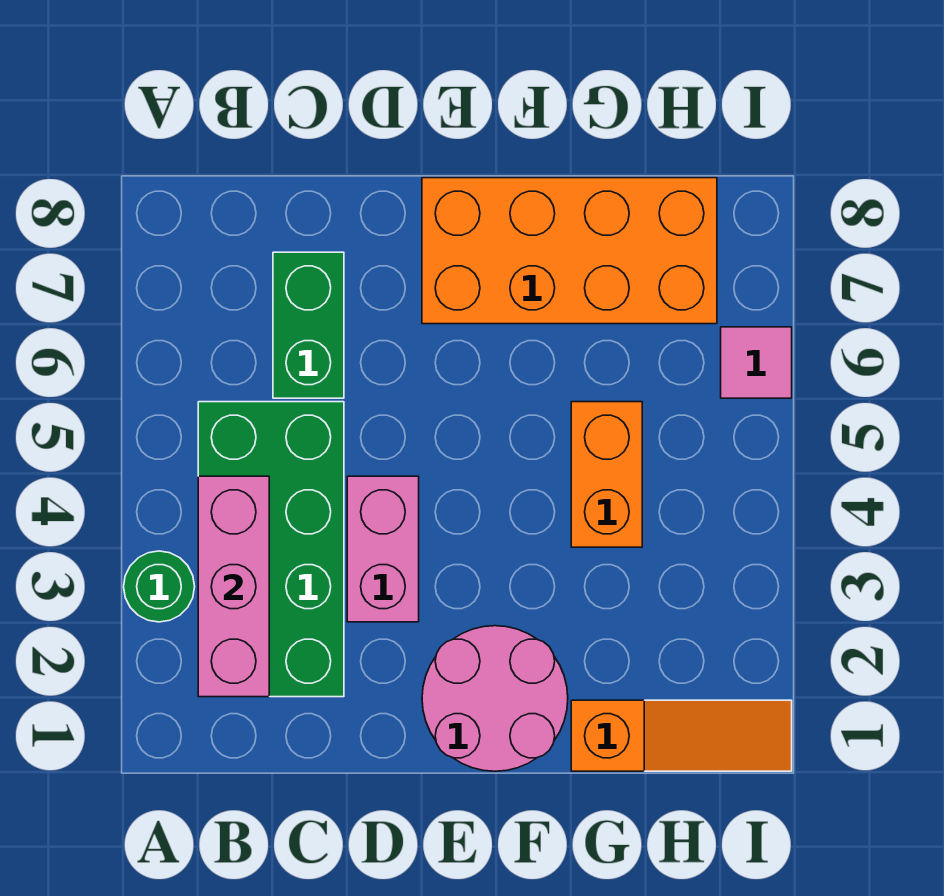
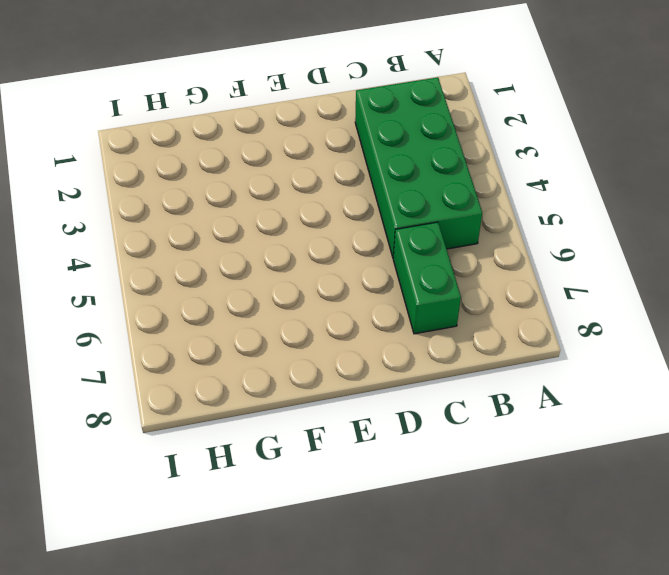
none -> green 1x1 round brick [124,551,195,622]
none -> pink 1x2 brick [347,476,419,622]

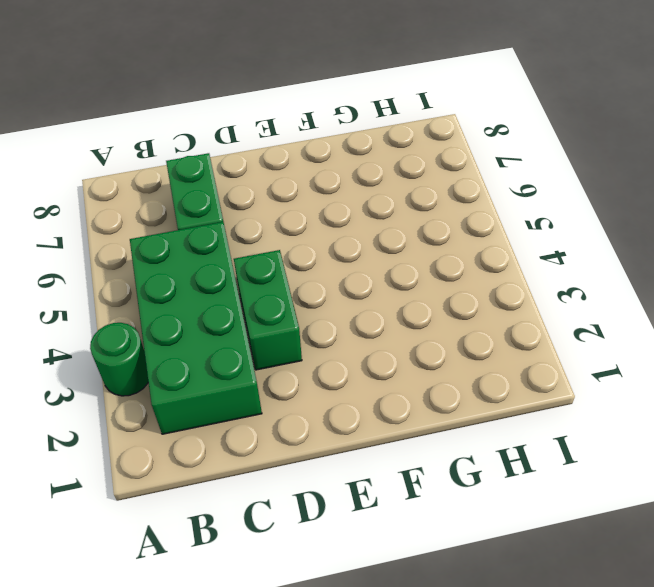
green 1x2 brick [234,250,302,370] -> pink 1x2 brick [347,476,419,622]
none -> pink 2x2 round brick [422,626,568,771]
none -> orange 2x4 brick [422,178,717,324]

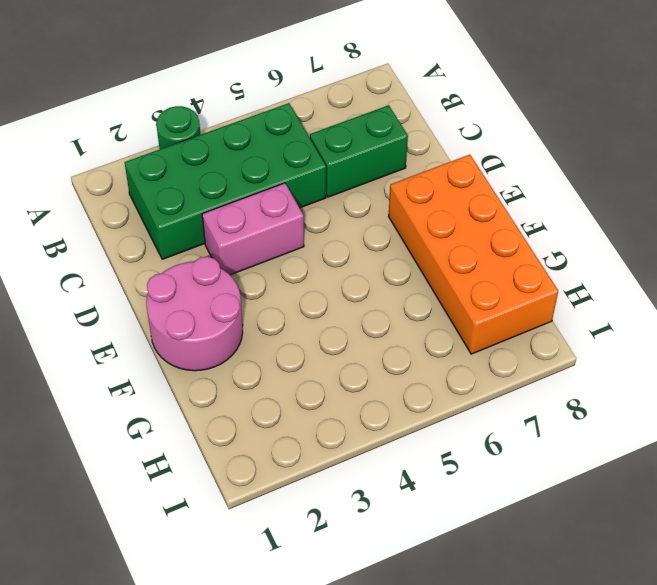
none -> orange 1x3 slope [571,700,792,771]
none -> orange 1x2 brick [571,402,642,547]

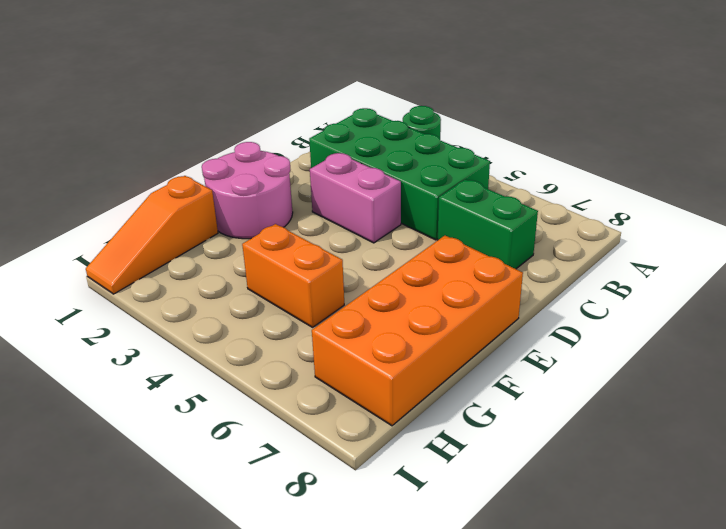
none -> pink 1x1 tile [721,327,792,398]
none -> pink 1x3 brick [198,476,269,697]

